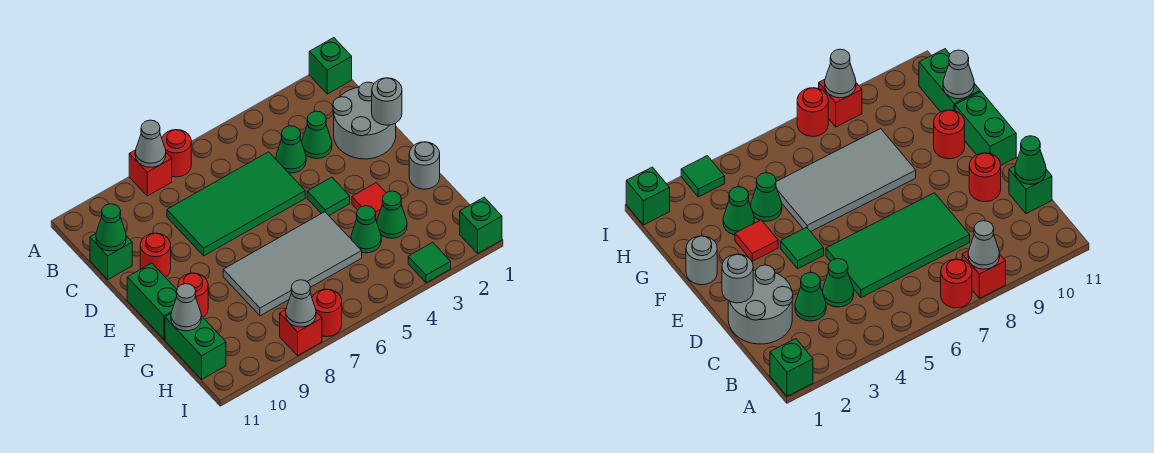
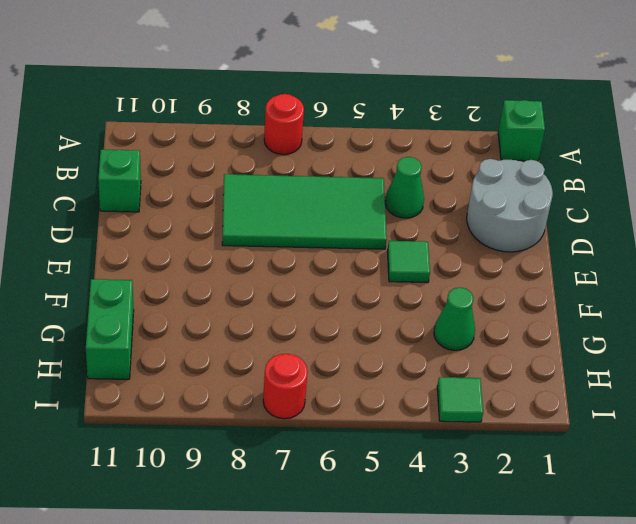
none -> red 1x1 brick [129,150,172,196]
none -> green 1x1 cone [302,111,332,159]
none -> red 1x1 round brick [140,233,171,277]

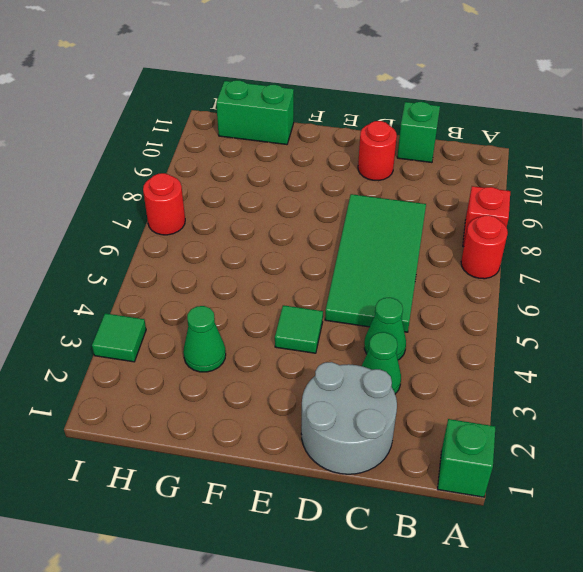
none -> green 1x2 brick [127,263,177,340]
none -> grey 1x1 round brick [409,142,440,189]
none -> red 1x1 tile [352,183,386,219]

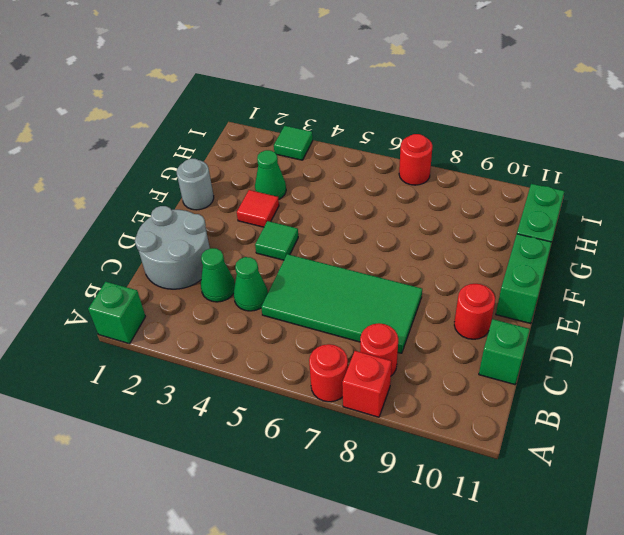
red 1x1 round brick [360,323,398,376] -> red 1x1 round brick moved to [178,273,208,317]
none -> grey 2x4 tile [223,212,362,316]
none -> green 1x1 cone [351,206,381,253]
none -> green 1x1 brick [460,197,502,253]

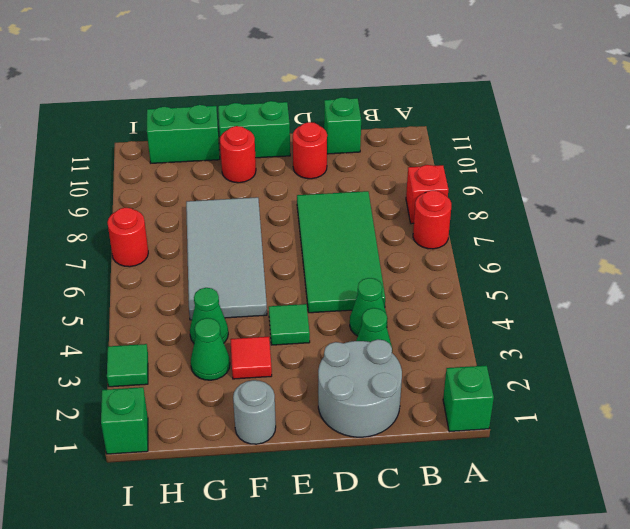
none -> red 1x1 brick [280,310,322,355]
none -> grey 1x1 cone [135,120,166,167]
none -> green 1x1 cone [96,204,126,251]

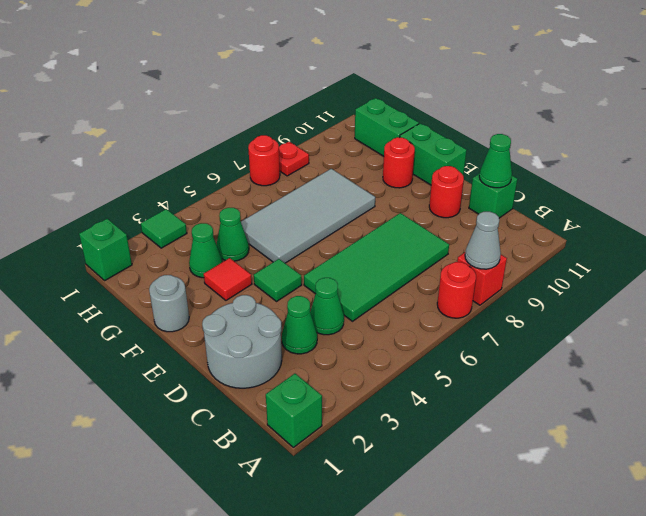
red 1x1 plate [279,142,309,176] -> red 1x1 brick [280,310,322,355]
none -> grey 1x1 round brick [372,78,402,125]
none -> grey 1x1 cone [171,284,201,331]
none -> grey 1x1 cone [286,280,316,327]

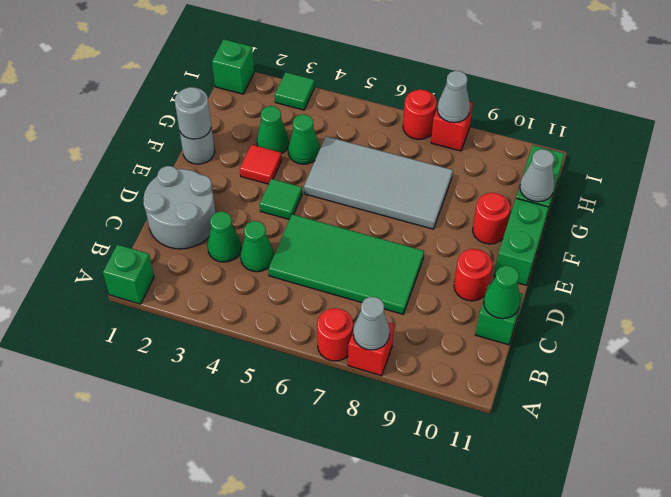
grey 1x1 round brick [175,87,211,139] -> grey 1x1 round brick moved to [372,78,402,125]

